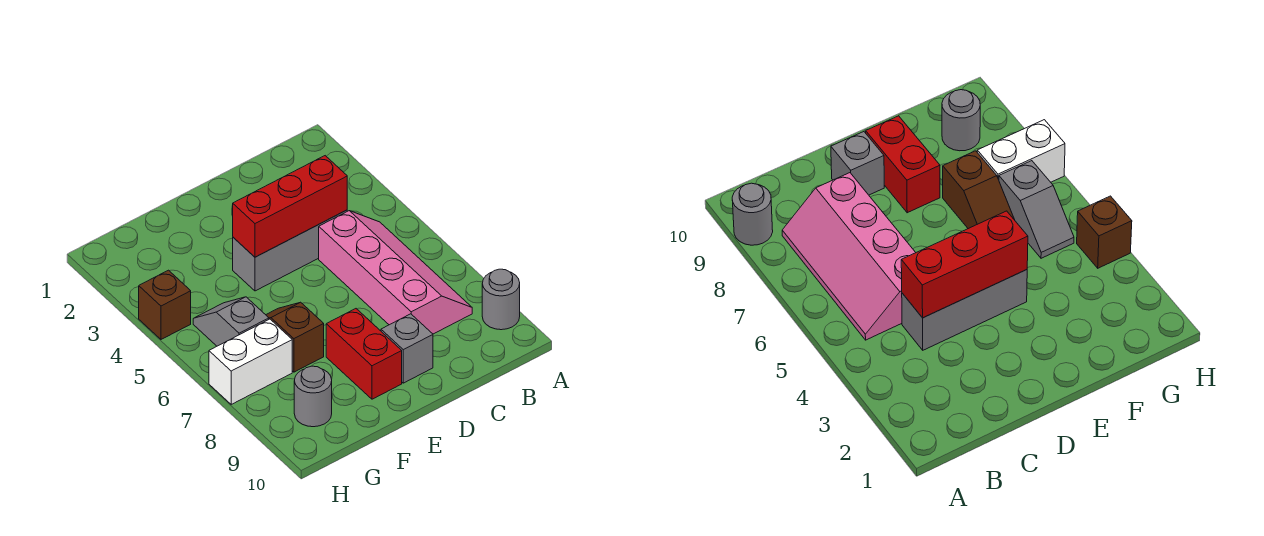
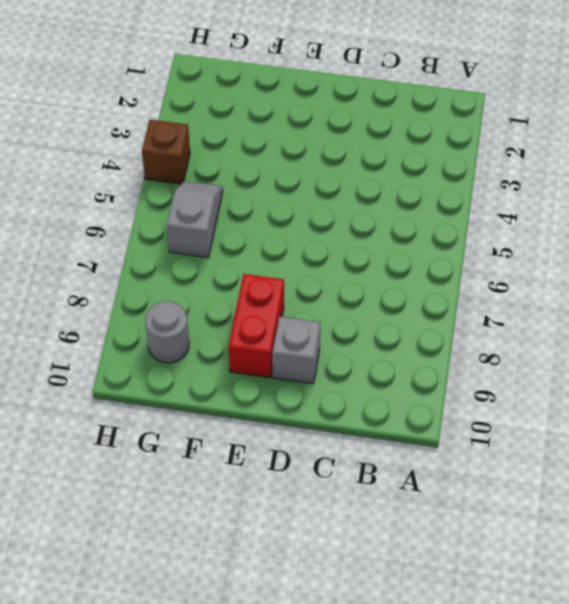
none -> grey 1x1 round brick [482,269,520,330]
none -> pink 2x4 slope [319,211,472,334]

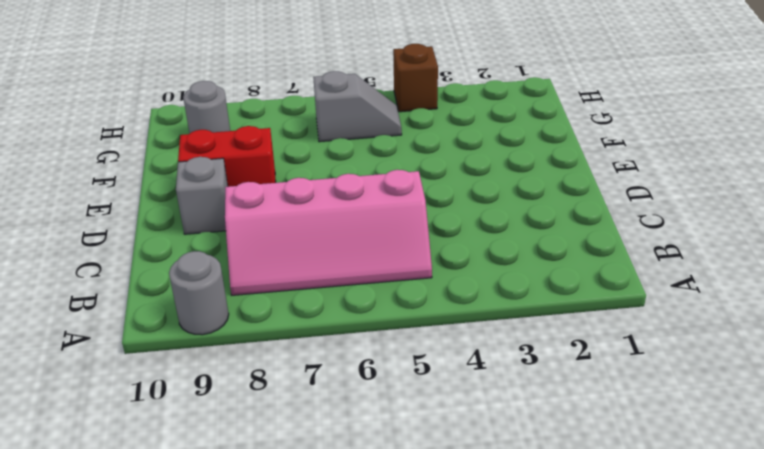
none -> grey 1x3 brick [233,210,347,291]
none -> brown 1x2 slope [266,302,324,372]

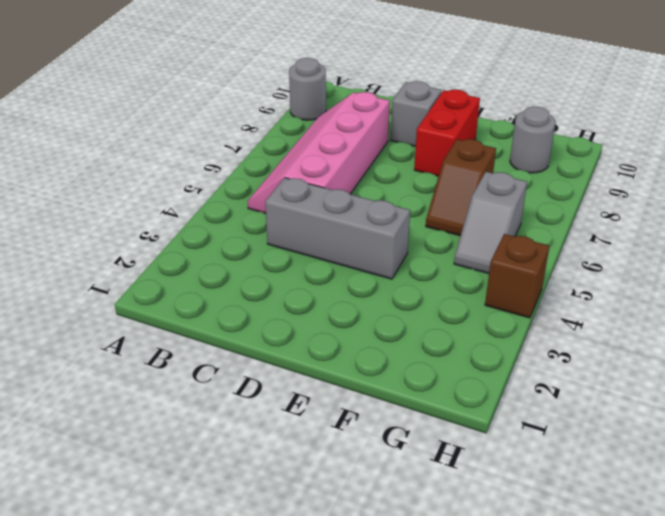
none -> white 1x2 brick [209,319,292,404]
none -> red 1x3 brick [233,156,347,257]

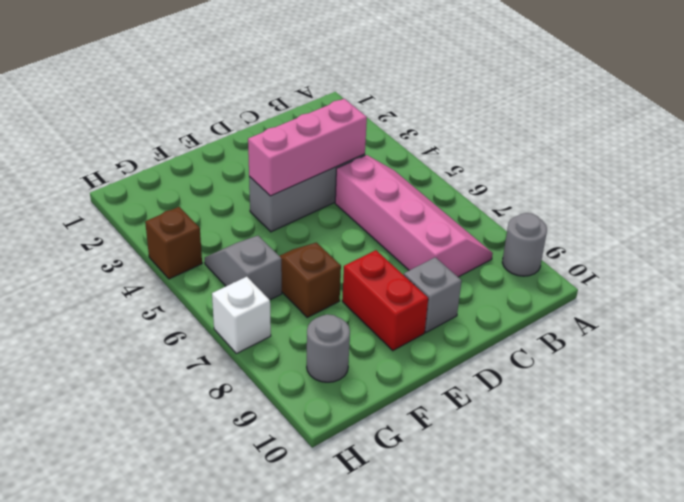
pink 1x3 brick [248,99,367,196] -> red 1x3 brick [233,156,347,257]
white 1x1 brick [212,277,271,354] -> white 1x2 brick [209,319,292,404]

